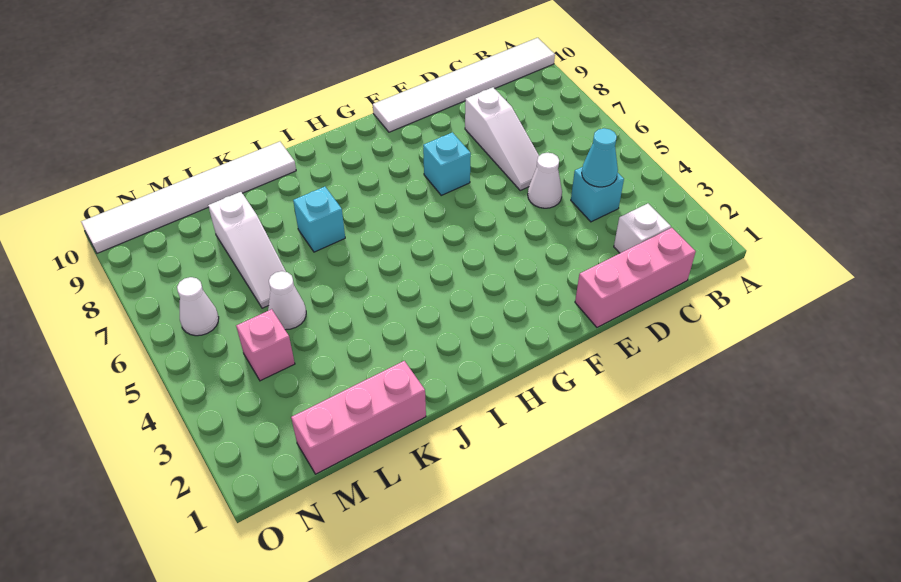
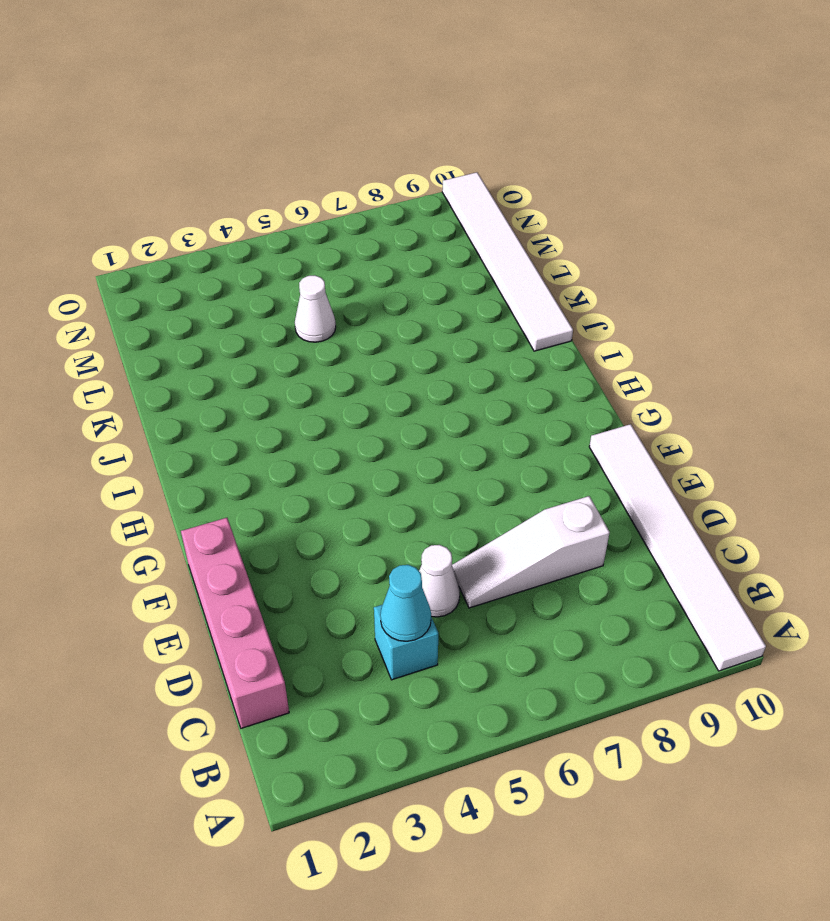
pink 1x4 brick [181,518,289,728] -> pink 1x3 brick [575,228,696,327]
none -> white 1x1 brick [614,204,671,253]
none -> cyan 1x1 brick [423,132,471,195]
none -> cyan 1x1 brick [293,187,345,252]

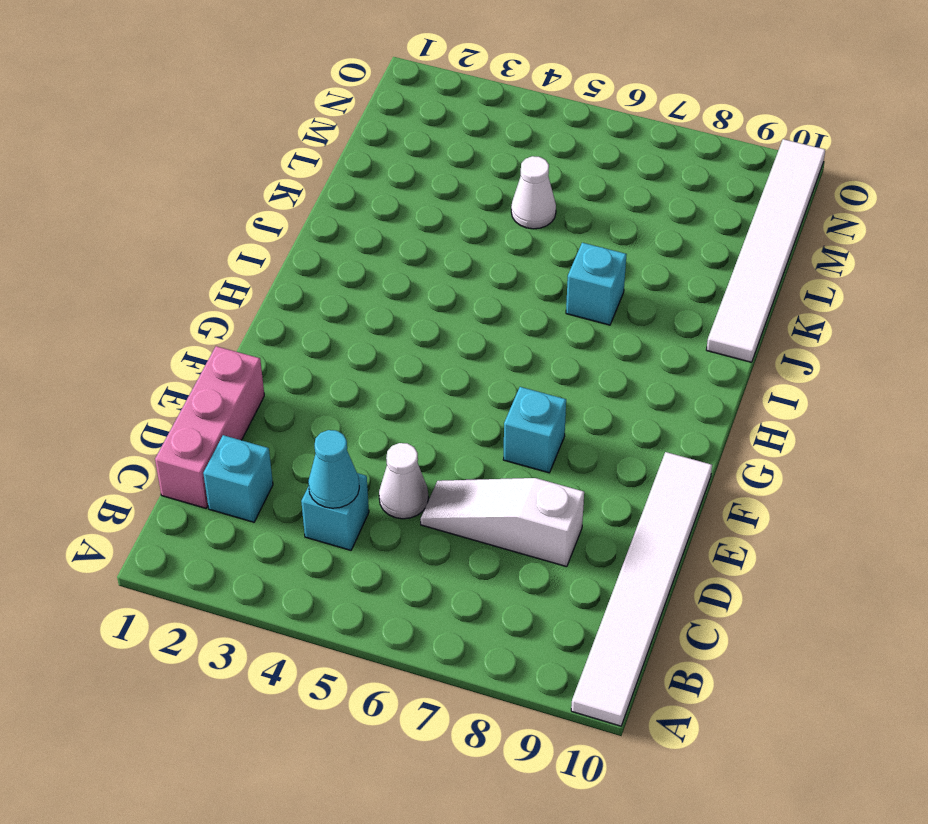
cyan 1x1 brick [203,435,273,522] -> white 1x1 brick [614,204,671,253]
none -> pink 1x3 brick [291,361,426,474]
none -> white 1x3 slope [208,192,286,308]
none -> pink 1x1 brick [236,309,295,381]

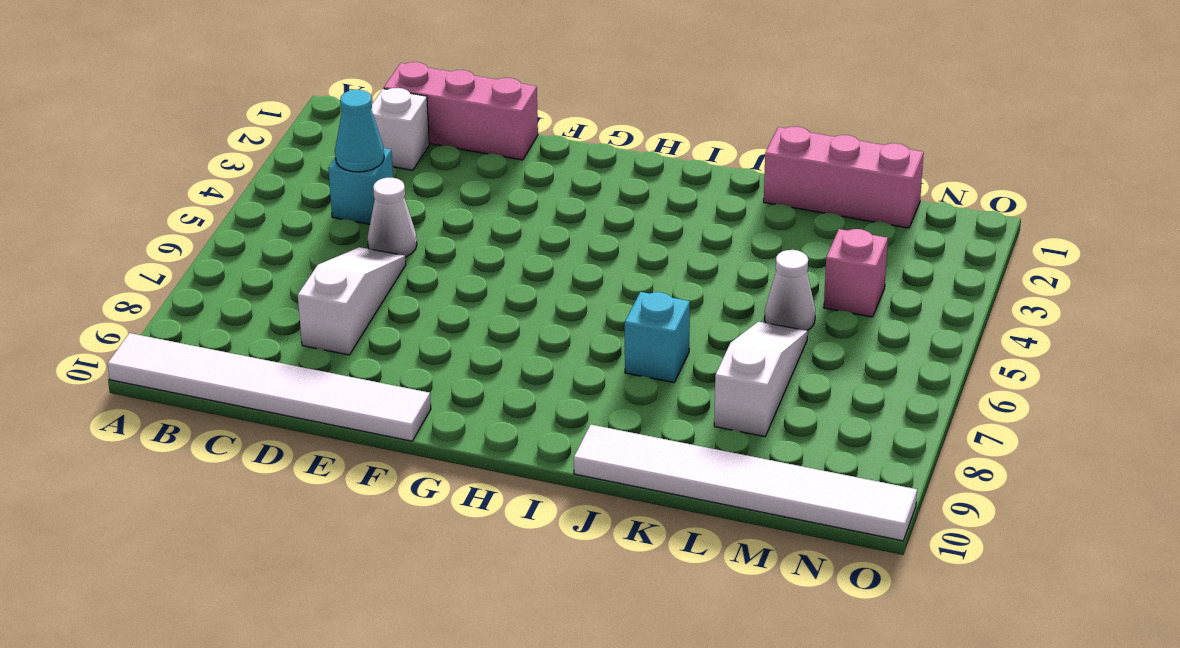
none -> cyan 1x1 brick [423,132,471,195]
none -> white 1x1 cone [177,277,219,336]

